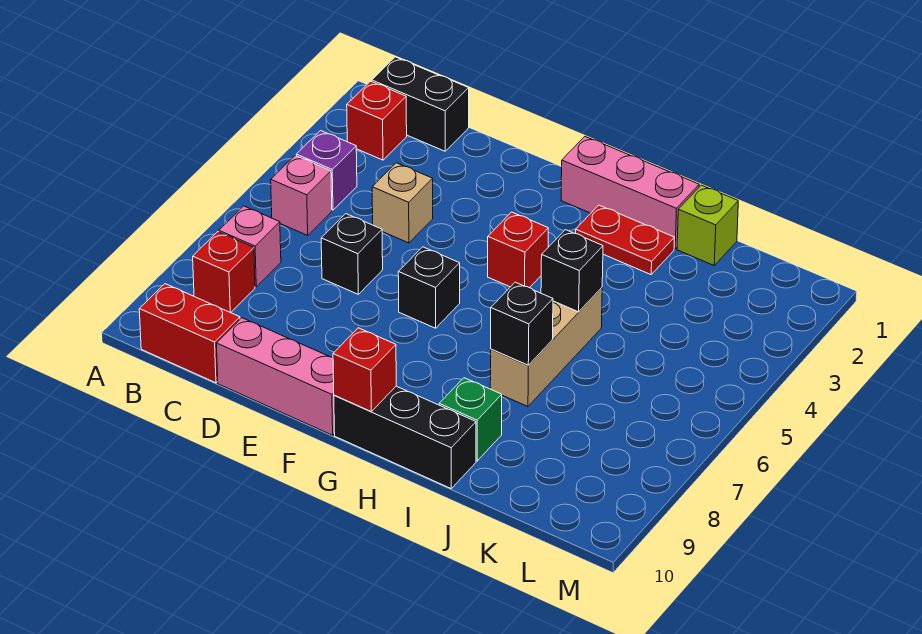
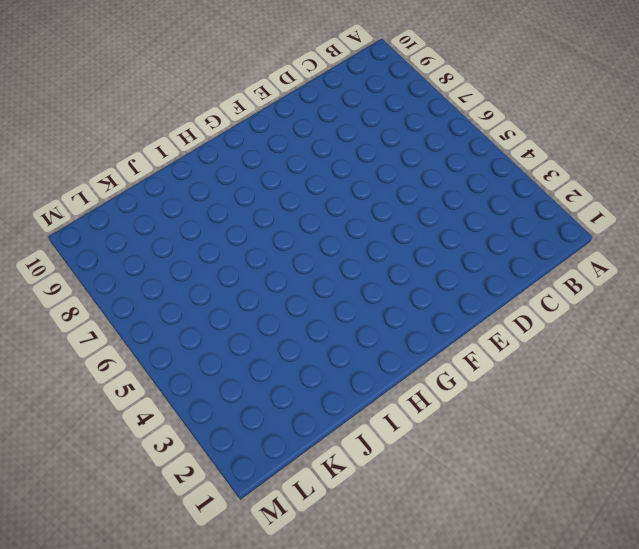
none -> black 1x2 brick [372,57,469,151]
none -> red 1x1 brick [347,81,407,160]
none -> purple 1x1 brick [296,131,357,210]

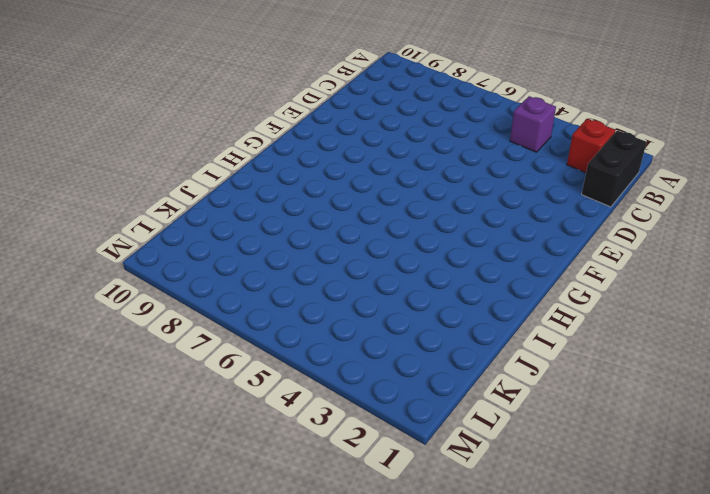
none -> pink 1x1 brick [271,156,332,235]
none -> pink 1x1 brick [219,206,281,287]
none -> red 1x1 brick [193,232,255,313]

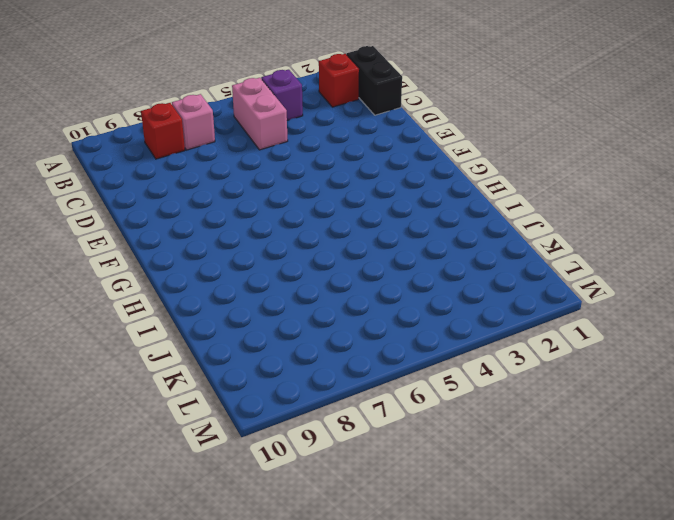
pink 1x2 brick [232,78,288,150] -> pink 1x1 brick [271,156,332,235]
none -> red 1x2 brick [139,284,240,383]
none -> tan 1x1 brick [372,163,433,243]
none -> black 1x1 brick [321,214,383,294]

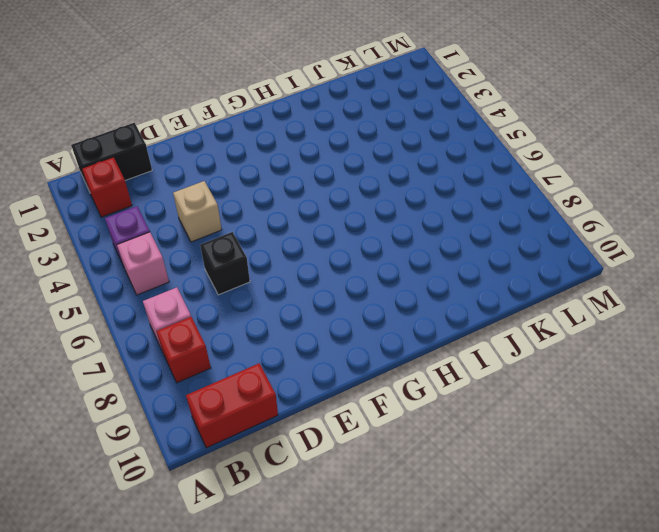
none -> pink 1x3 brick [216,318,335,435]
none -> black 1x1 brick [398,247,460,328]
none -> pink 1x3 brick [561,137,699,249]

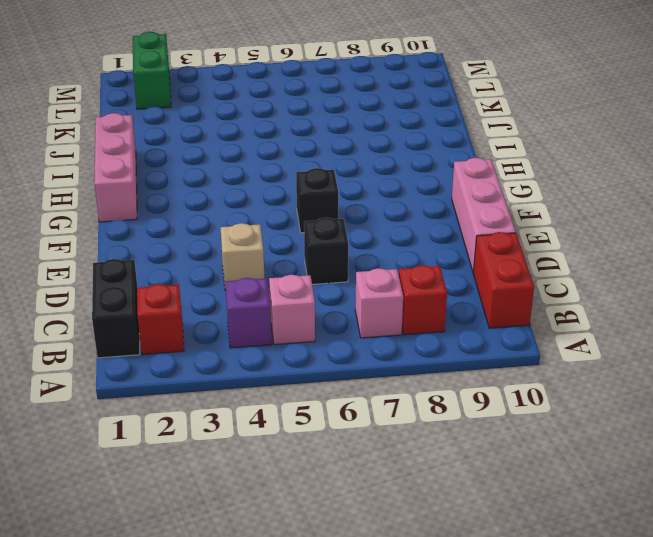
green 1x2 brick [133,32,171,109] -> none
none -> red 1x1 brick [488,212,548,288]
none -> black 1x3 brick [334,386,476,488]
none -> red 1x2 plate [576,205,674,275]

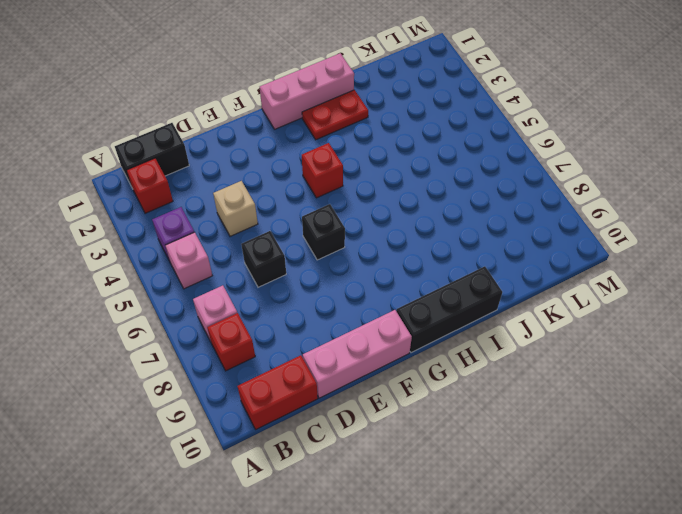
none -> tan 1x3 brick [490,288,602,407]
none -> green 1x1 brick [439,378,502,461]
none -> lime 1x1 brick [677,185,738,265]

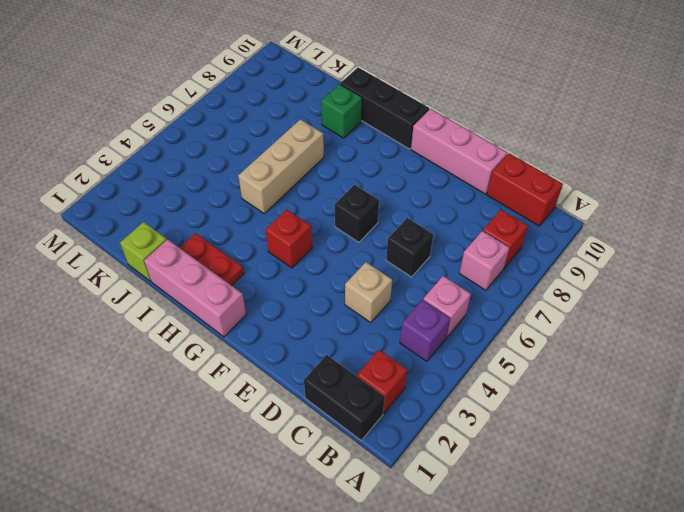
none -> red 1x1 brick [333,328,396,411]
none -> black 1x1 brick [541,230,603,312]
none -> black 1x1 brick [491,282,553,365]

